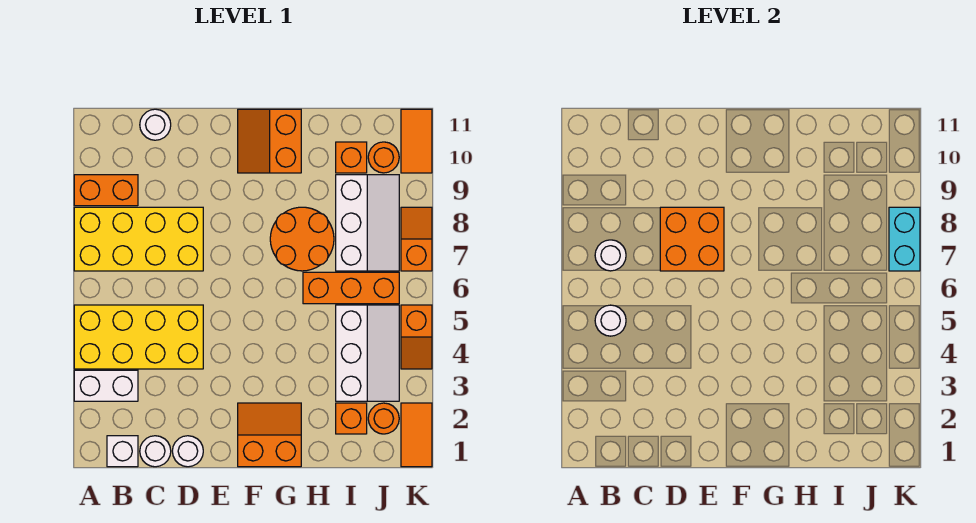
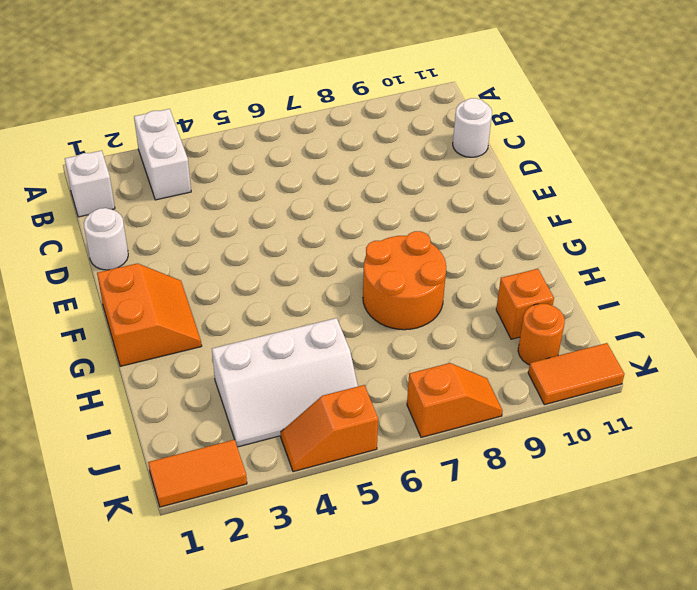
none -> yellow 2x4 brick [74,305,203,369]
none -> yellow 2x4 brick [74,207,203,271]
none -> orange 1x2 brick [74,175,138,206]

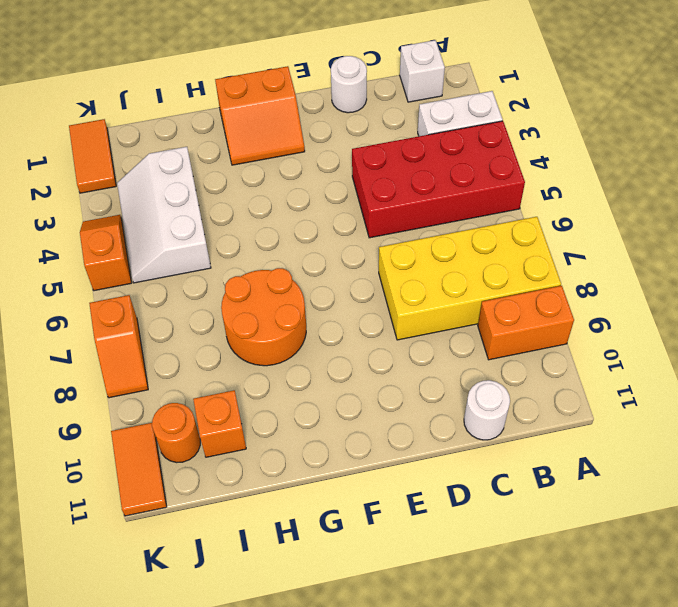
red 2x4 brick [352,121,525,238] -> yellow 2x4 brick [74,305,203,369]
none -> white 1x1 round brick [140,436,171,467]
none -> orange 2x2 slope [238,109,301,173]
none -> orange 1x3 brick [303,272,399,304]

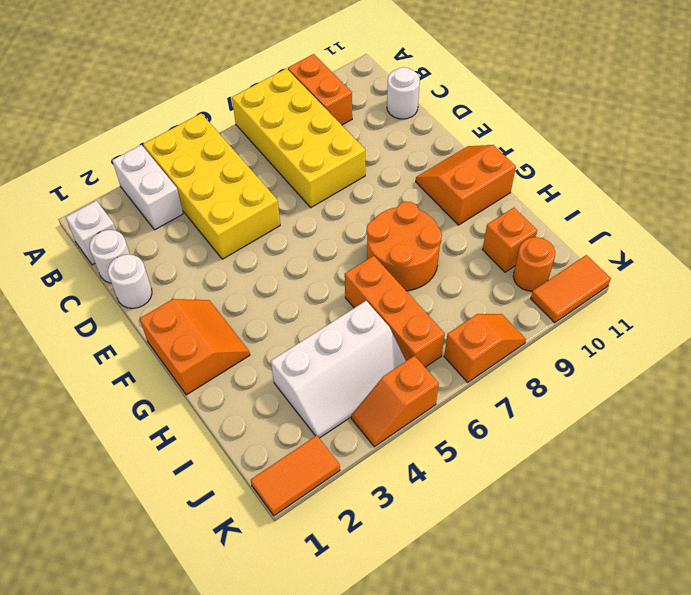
none -> orange 1x1 brick [336,403,367,434]
none -> white 2x3 slope [336,175,399,271]
none -> orange 1x1 round brick [368,403,399,434]

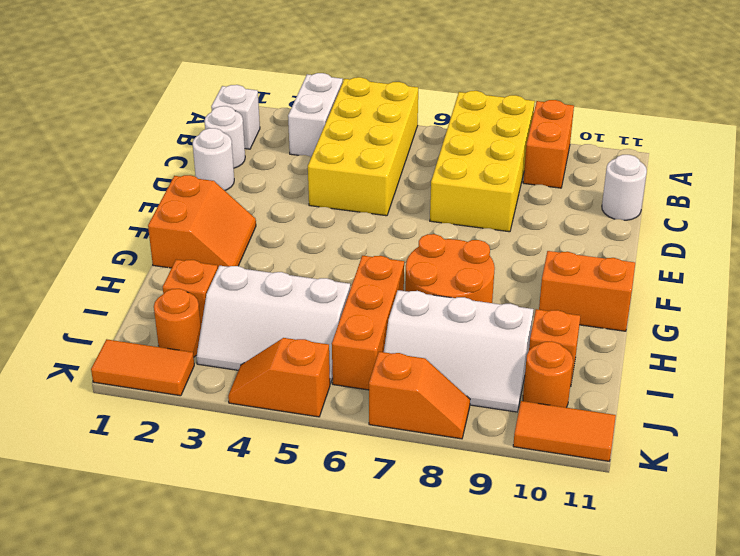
none -> white 1x1 round brick [595,305,626,336]
none -> white 1x1 round brick [595,240,626,271]
none -> orange 2x2 brick [660,207,724,271]

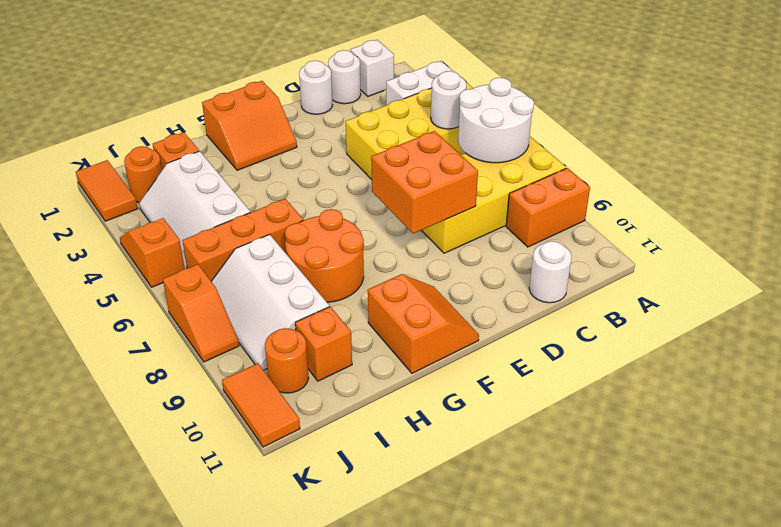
white 2x2 round brick [458,78,534,163] -> white 1x1 round brick [595,240,626,271]
none -> cyan 1x2 brick [889,207,920,271]

